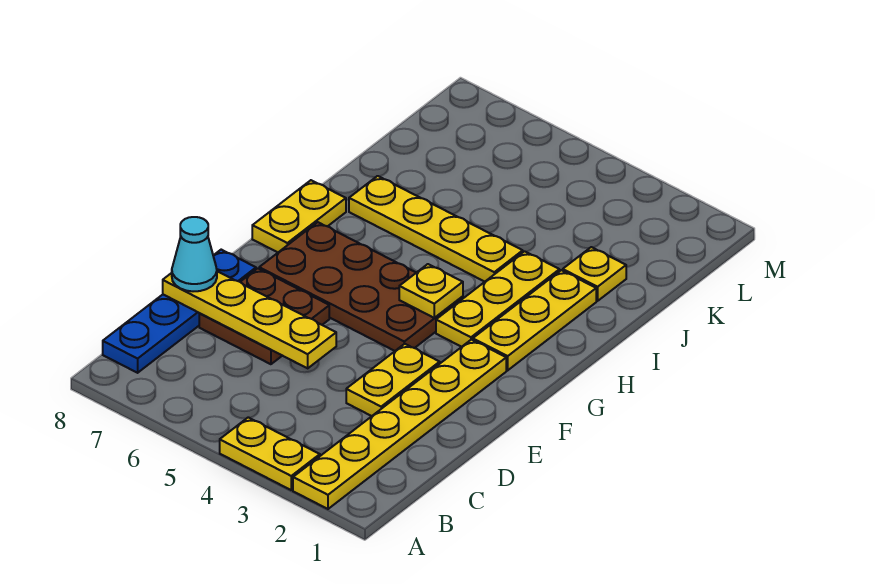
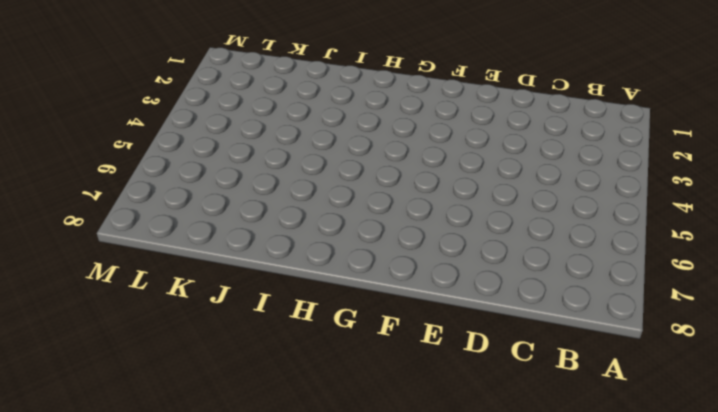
none -> yellow 1x6 plate [293,340,506,509]
none -> yellow 1x2 plate [220,417,320,490]
none -> blue 1x4 plate [103,250,256,373]

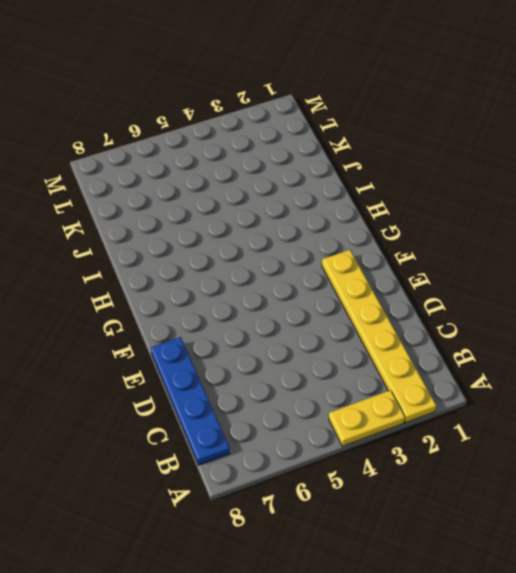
none -> yellow 1x2 plate [346,344,440,416]
none -> brown 2x2 plate [199,268,329,364]
none -> brown 2x4 plate [259,222,463,351]

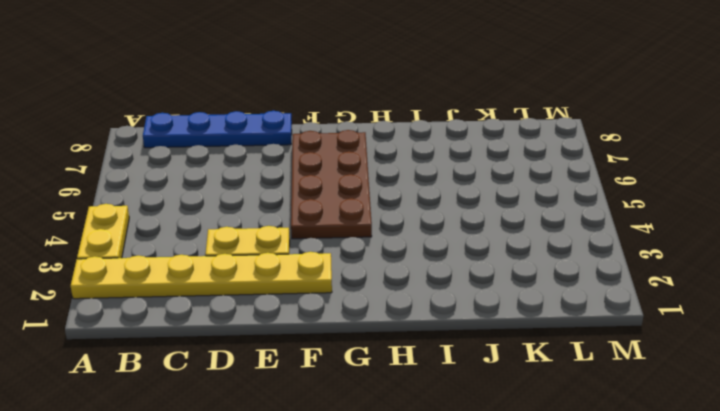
none -> brown 2x2 plate [199,268,329,364]
none -> yellow 1x3 plate [473,270,596,370]
none -> yellow 1x3 plate [436,251,559,347]

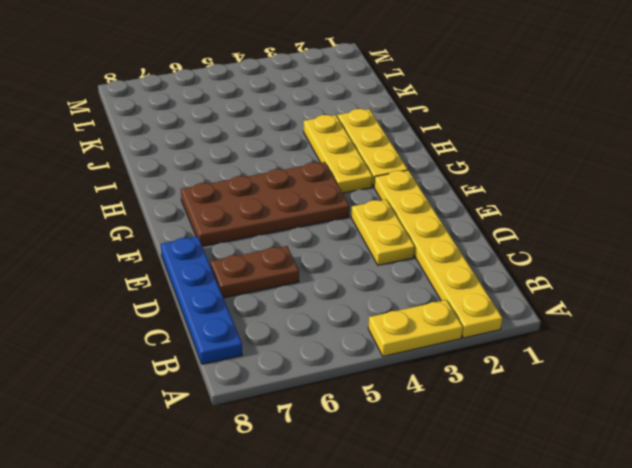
brown 1x2 plate [211,246,299,298] -> brown 2x2 plate [199,268,329,364]
none -> yellow 1x2 plate [252,180,346,252]
none -> yellow 1x4 plate [349,176,523,282]
none -> yellow 1x1 plate [563,247,626,301]

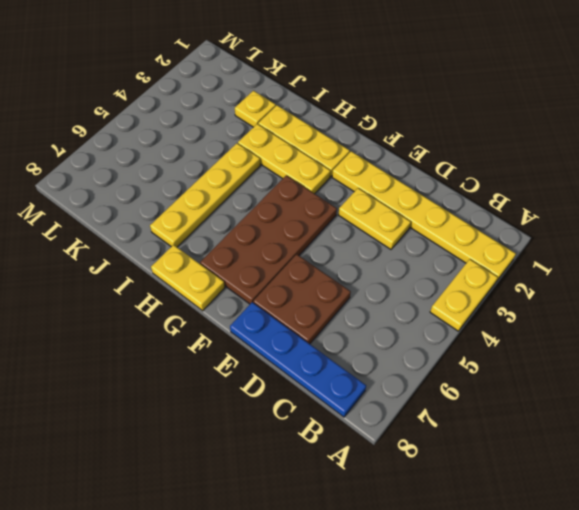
none -> yellow 1x4 plate [163,271,336,368]
none -> yellow 1x1 plate [399,264,463,318]
none -> cyan 1x1 cone [172,217,217,291]

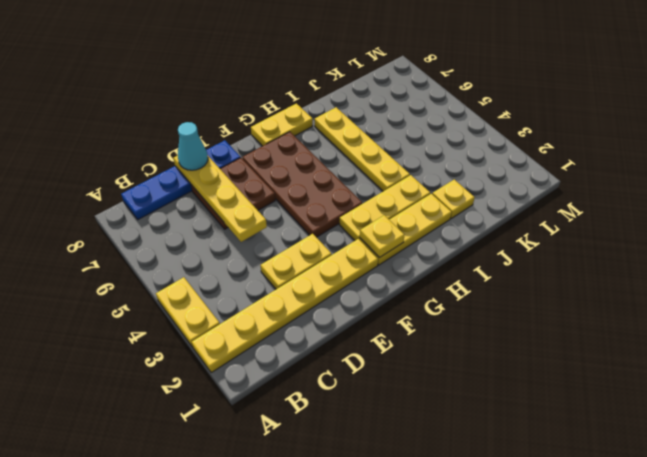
yellow 1x1 plate [360,215,404,258] -> yellow 1x1 plate moved to [399,264,463,318]

